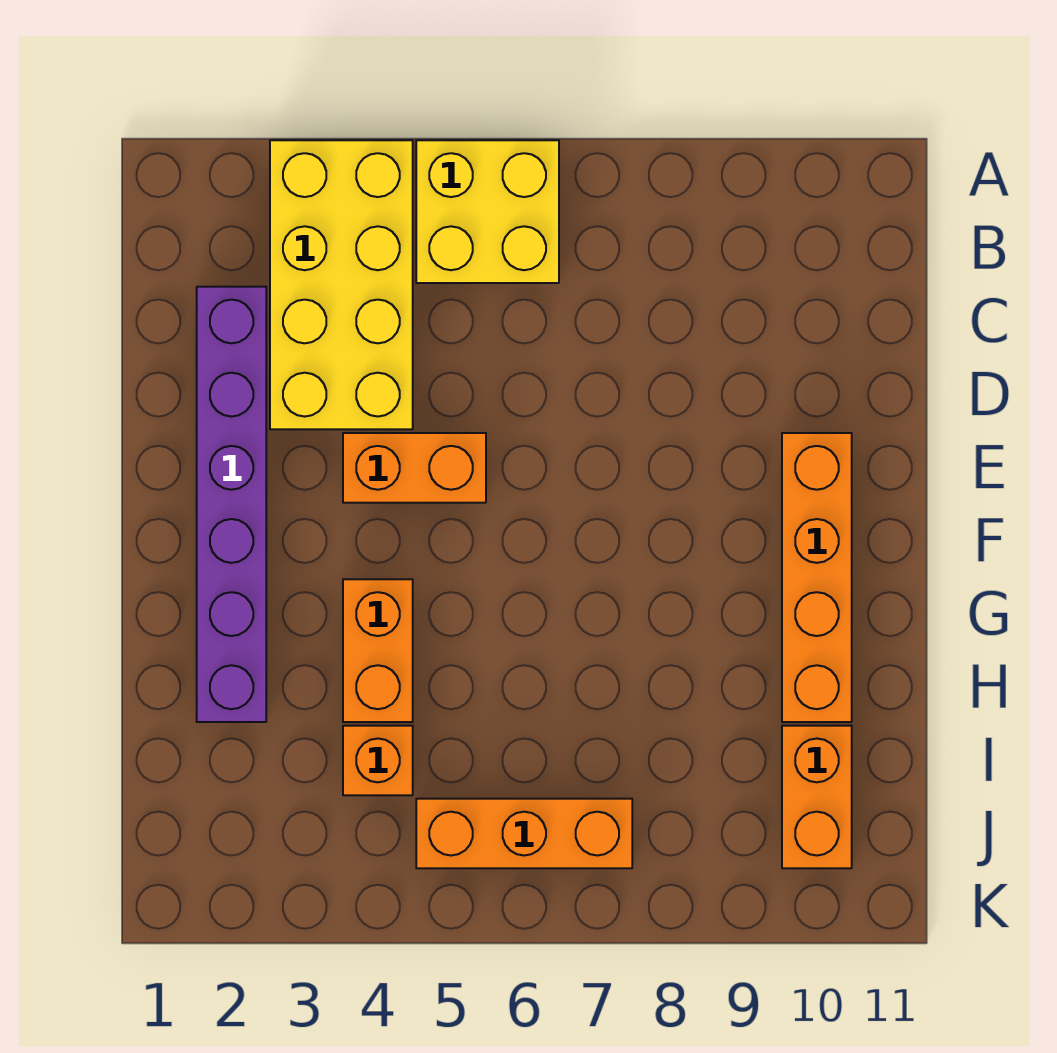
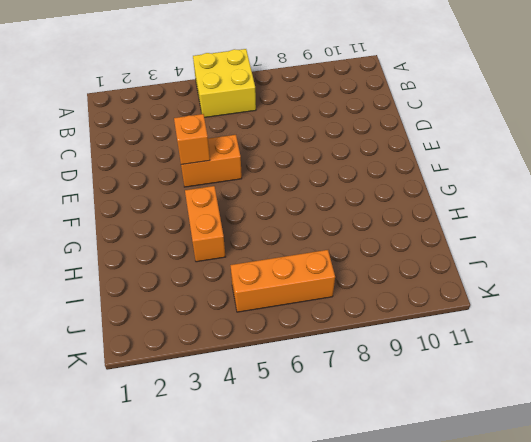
orange 1x1 brick [174,114,210,165] -> orange 1x1 brick moved to [343,726,413,795]
none -> yellow 2x4 brick [270,140,413,429]
none -> purple 1x6 brick [197,287,266,722]

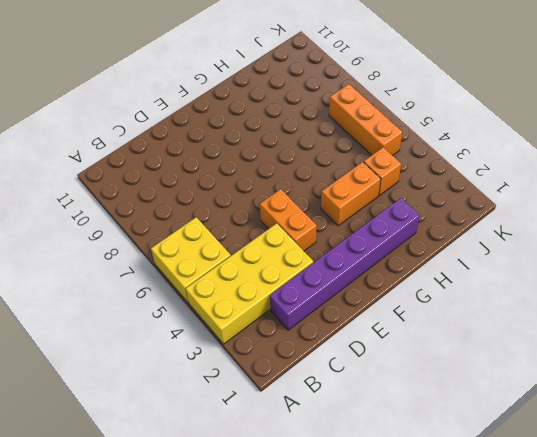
none -> orange 1x4 brick [782,433,852,722]
none -> orange 1x2 brick [782,726,852,868]

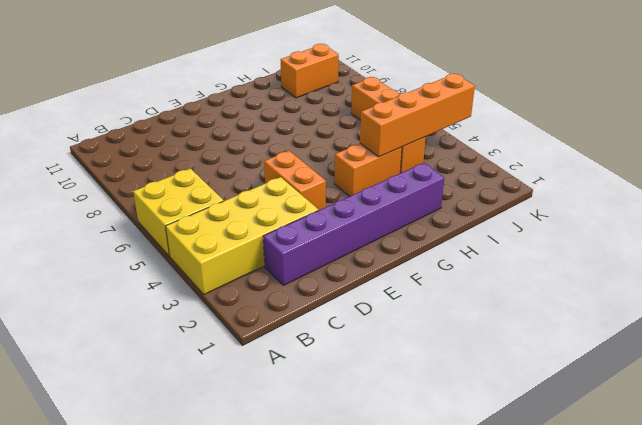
orange 1x4 brick [360,74,475,157] -> orange 1x4 brick moved to [782,433,852,722]

